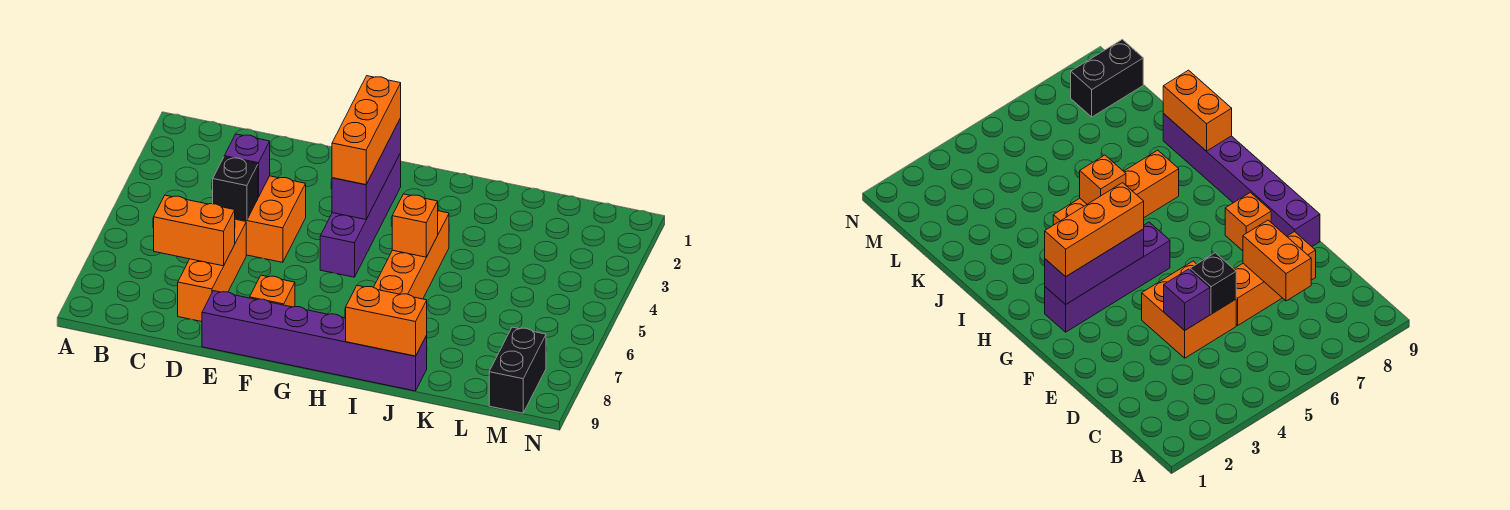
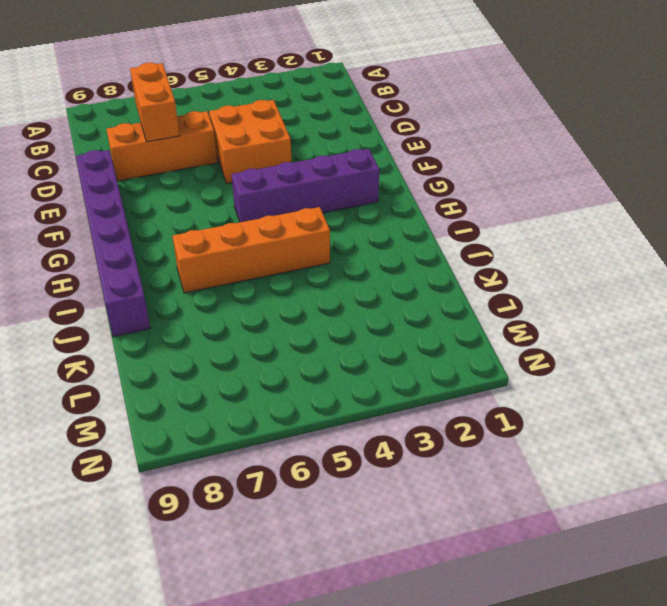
none -> orange 1x1 brick [250,275,295,307]
none -> black 1x2 brick [489,327,546,413]
none -> purple 1x1 brick [224,134,270,197]

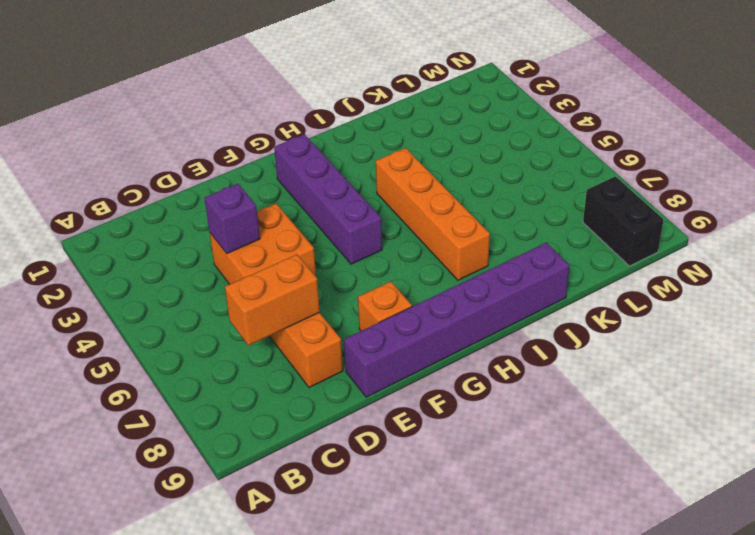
none -> black 1x1 brick [213,157,258,220]
none -> purple 1x3 brick [332,118,401,219]
none -> orange 1x1 brick [392,194,438,257]

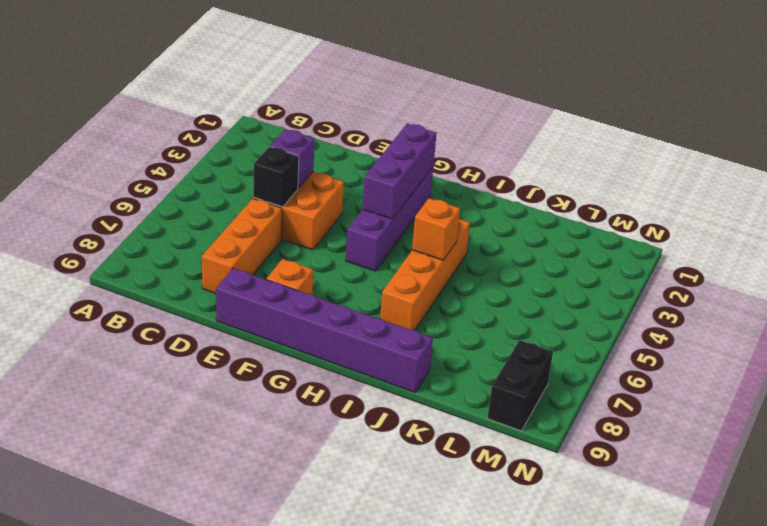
none -> orange 1x2 brick [154,195,235,266]
none -> orange 1x2 brick [346,286,427,356]
none -> orange 1x3 brick [332,76,401,185]

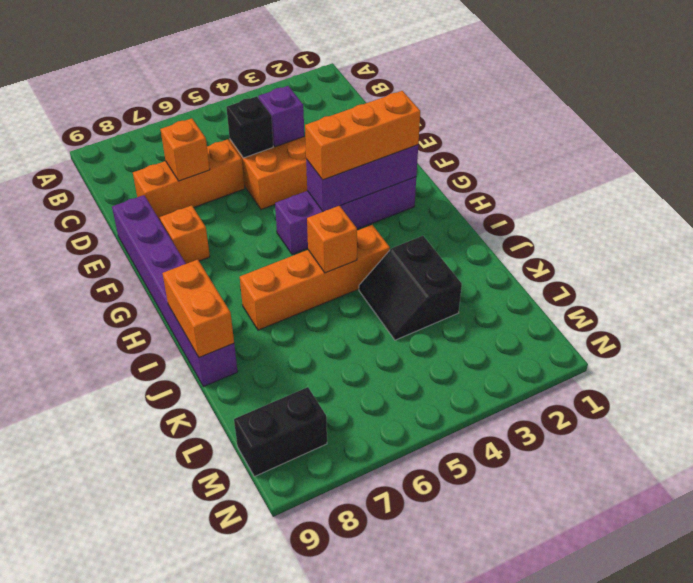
orange 1x1 brick [161,118,210,181] -> orange 1x2 brick [154,195,235,266]
black 2x2 slope [359,236,462,340] -> none

